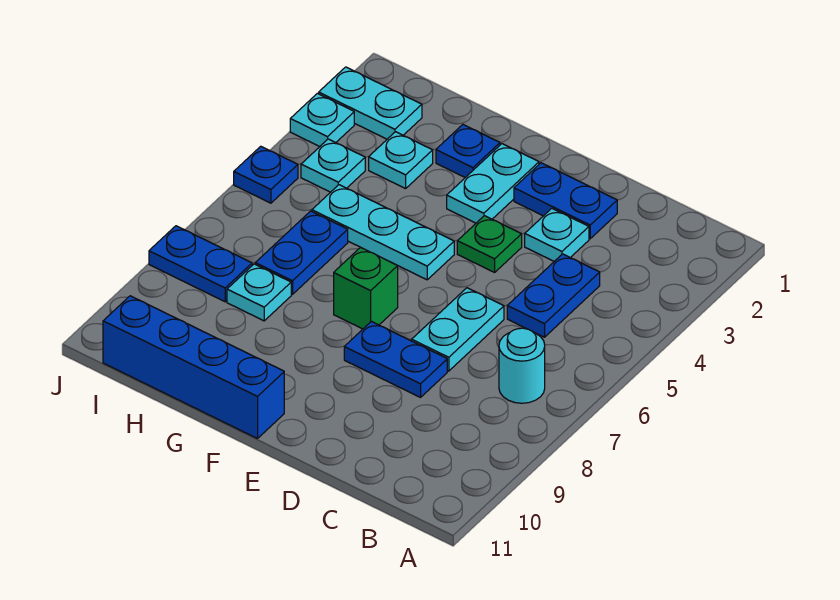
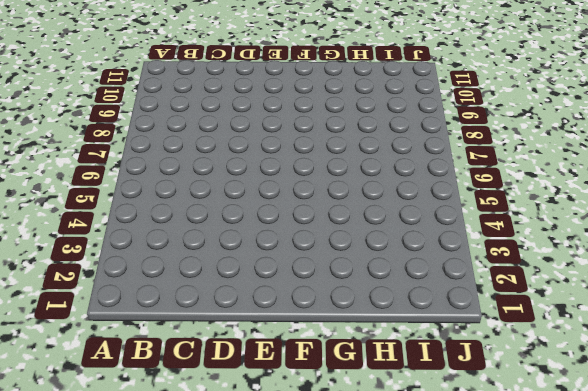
none -> cyan 1x1 round brick [499,328,545,403]
none -> blue 1x2 plate [507,254,600,337]
none -> blue 1x2 plate [514,163,617,239]

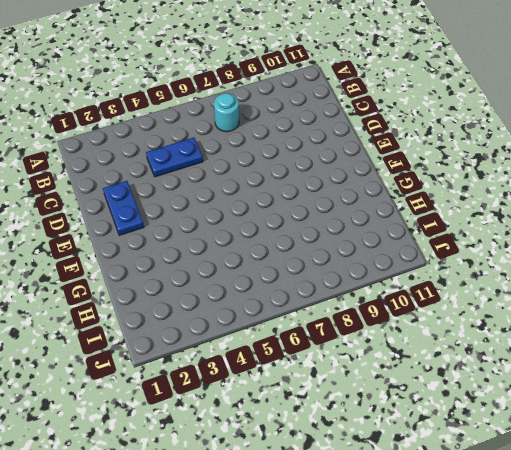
none -> cyan 1x1 plate [525,208,589,261]
none -> cyan 1x2 plate [412,288,504,371]
none -> blue 1x2 plate [344,321,447,397]

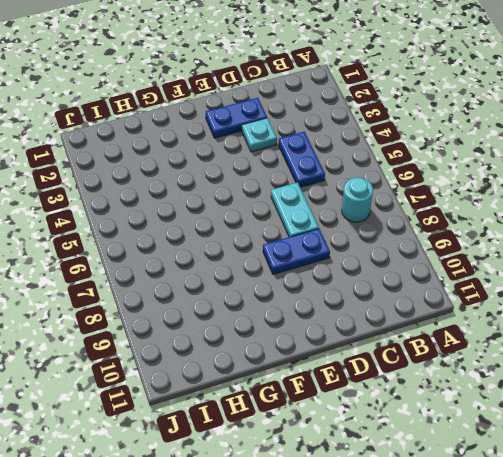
none -> green 1x1 plate [457,216,522,272]
none -> cyan 1x2 plate [447,144,539,223]
none -> cyan 1x3 plate [312,185,454,280]

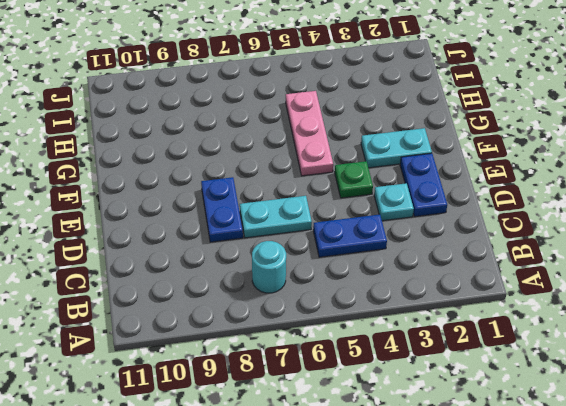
pink 1x3 plate [286,91,333,176] -> cyan 1x3 plate [312,185,454,280]
none -> green 1x1 brick [334,247,398,329]
none -> blue 1x4 brick [103,296,284,439]
none -> blue 1x1 plate [436,125,500,177]

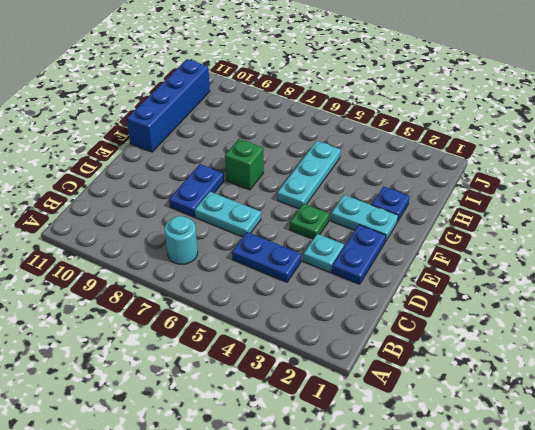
none -> cyan 1x1 plate [369,132,433,189]
none -> blue 1x2 plate [255,211,348,294]
none -> cyan 1x1 plate [227,264,291,321]

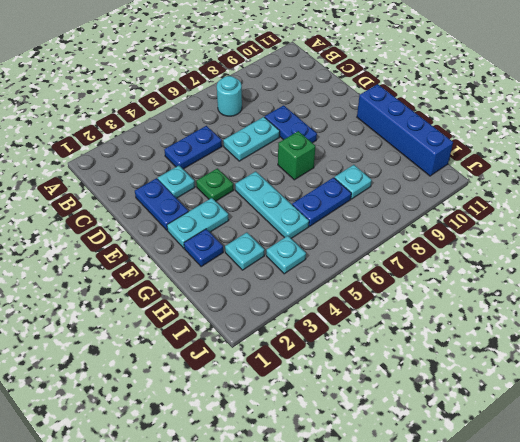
none -> cyan 1x2 plate [319,67,422,139]
none -> blue 1x2 plate [149,226,252,302]
none -> cyan 1x1 plate [290,93,354,147]

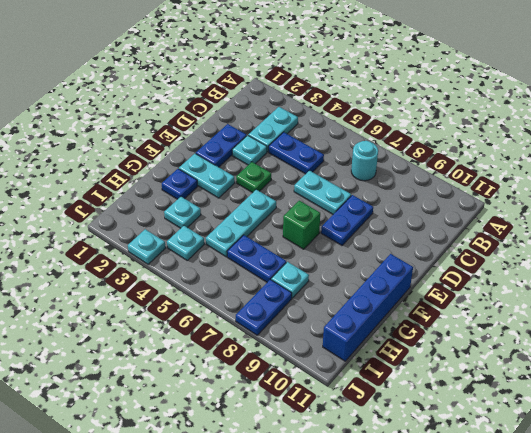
cyan 1x2 plate [248,107,298,152] -> cyan 1x2 plate moved to [319,67,422,139]
none -> blue 1x1 plate [234,146,298,203]

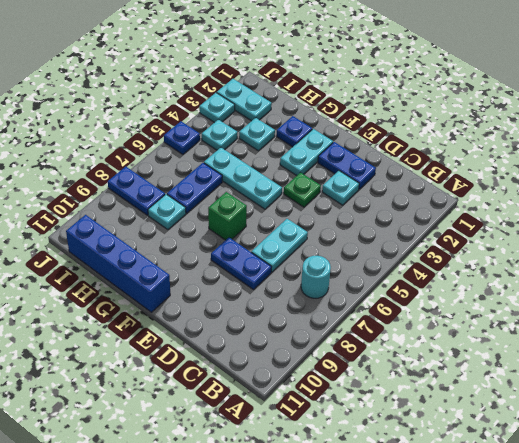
none -> blue 1x2 plate [507,254,600,337]

